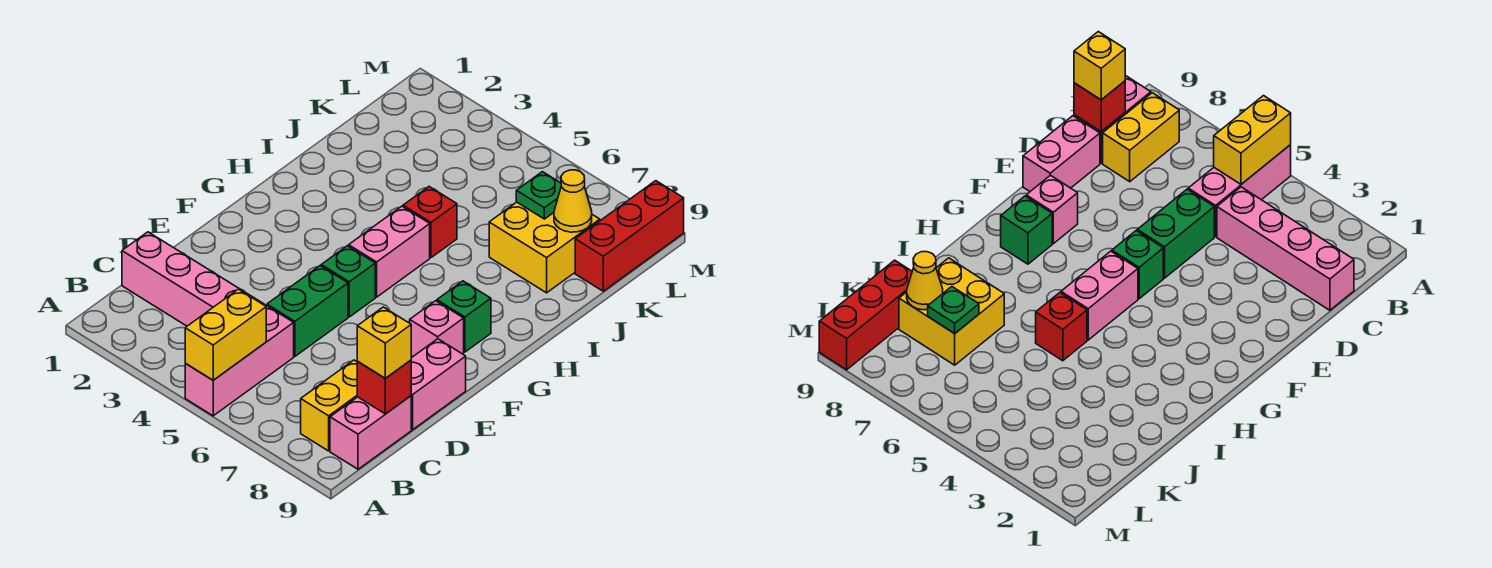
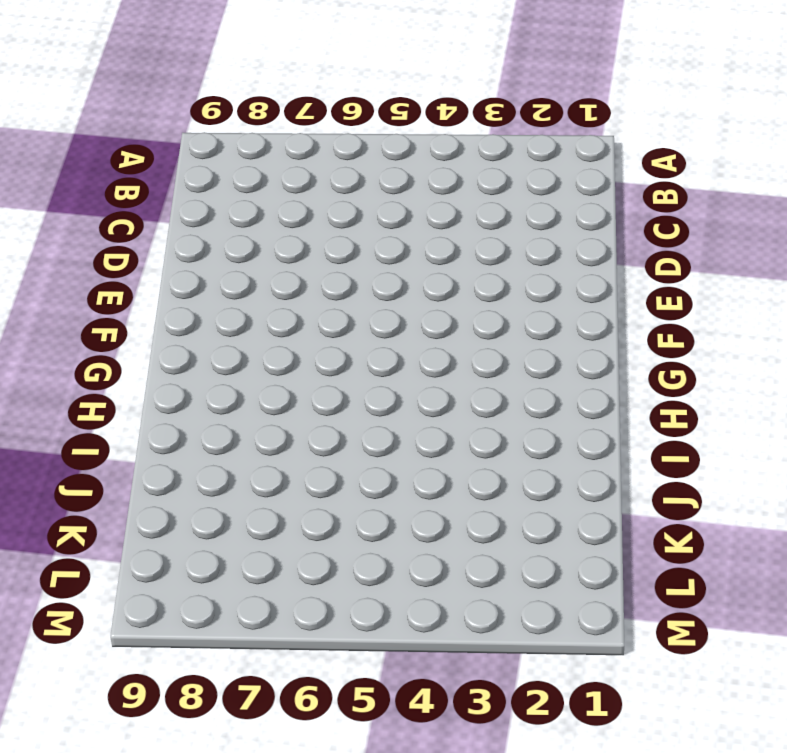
none -> pink 1x3 brick [185,305,294,416]
none -> yellow 1x2 brick [301,360,357,451]
none -> pink 1x2 brick [330,396,411,469]

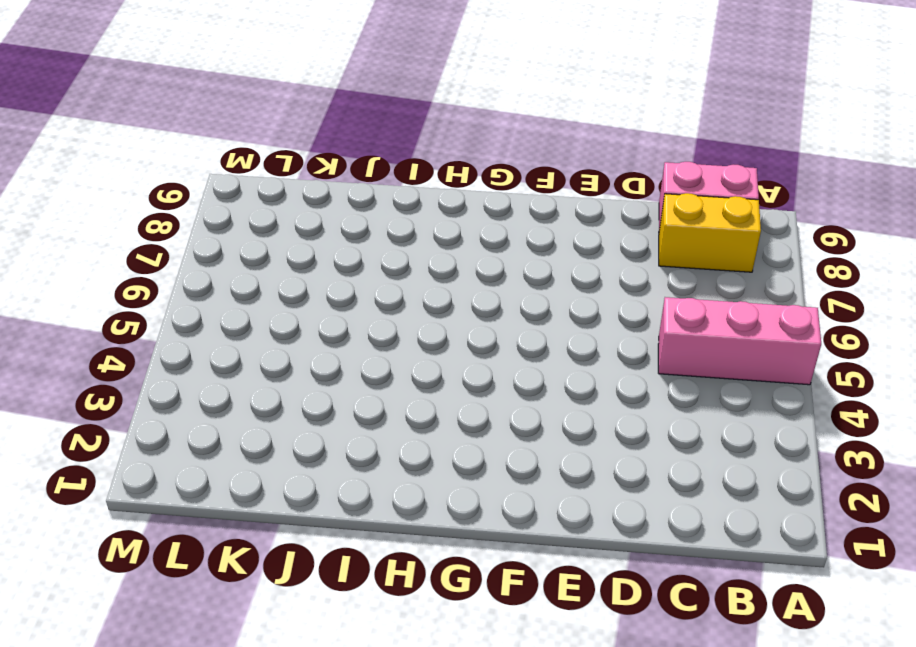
none -> pink 1x4 brick [122,232,264,326]
none -> green 1x2 brick [267,266,348,356]
none -> pink 1x2 brick [411,339,466,430]

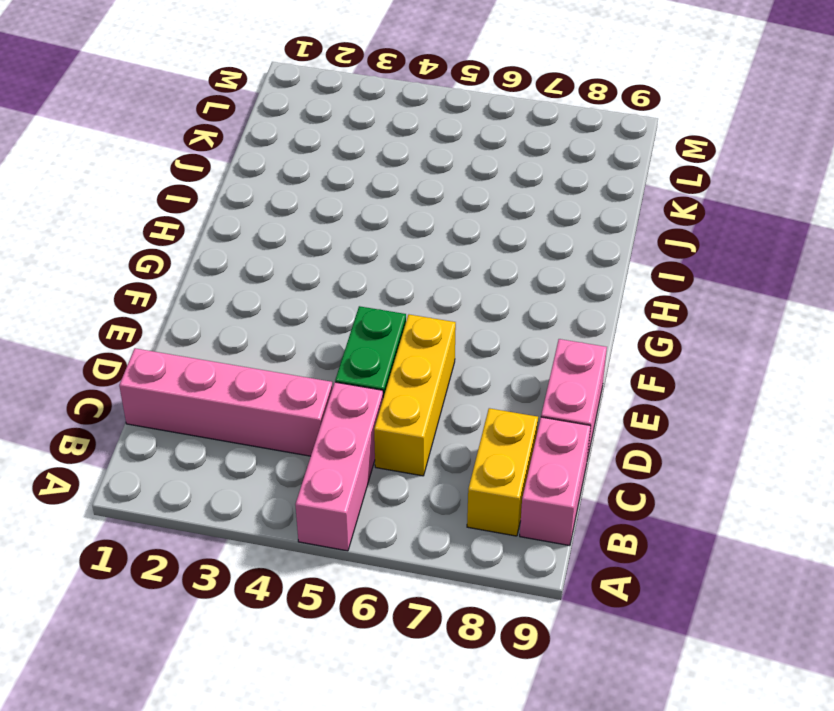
yellow 1x3 brick [374,315,456,476] -> none
none -> green 1x1 brick [321,246,375,317]
none -> pink 1x1 brick [410,301,464,356]
none -> pink 1x2 brick [349,206,430,297]

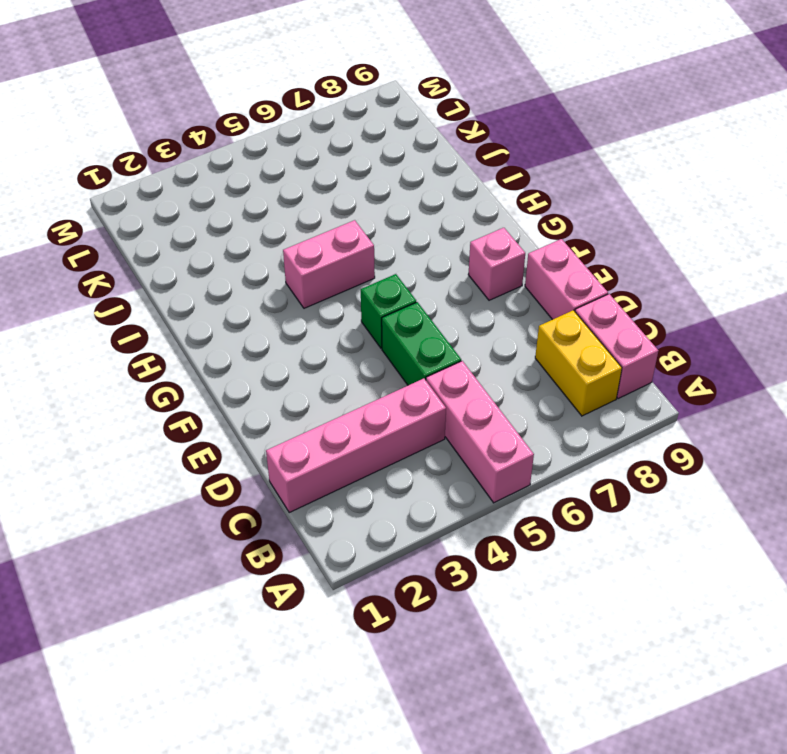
pink 1x2 brick [283,220,375,308] -> pink 1x2 brick turned to [349,206,430,297]
none -> green 1x1 brick [437,281,491,352]
none -> red 1x1 brick [403,187,457,258]
none -> yellow 2x2 brick [489,202,600,293]

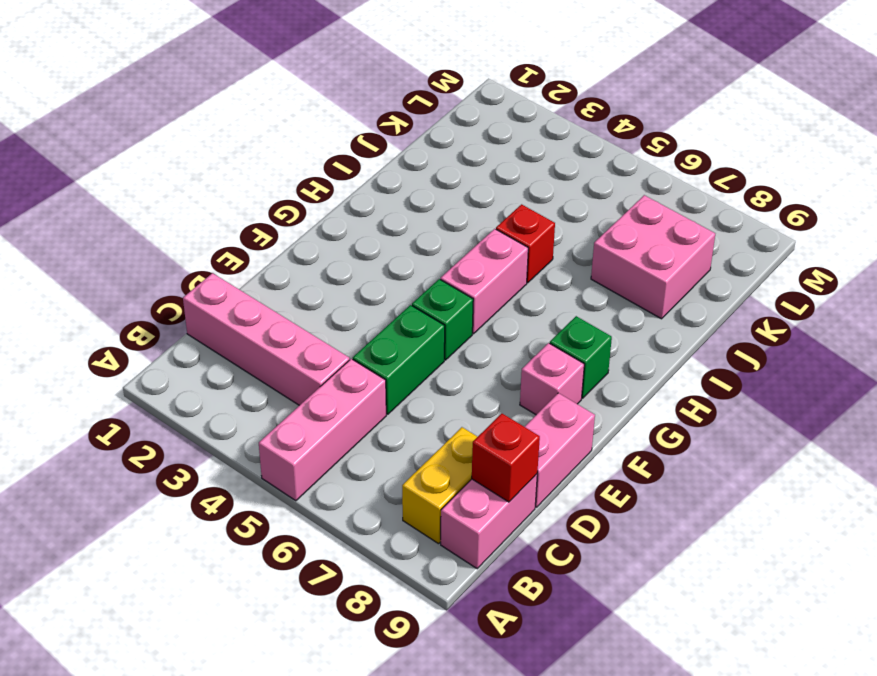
pink 2x2 brick [591,195,715,319] -> yellow 2x2 brick [489,202,600,293]
none -> red 1x3 brick [575,181,684,291]
none -> yellow 1x2 brick [185,289,266,380]
none -> green 1x1 plate [516,172,561,219]

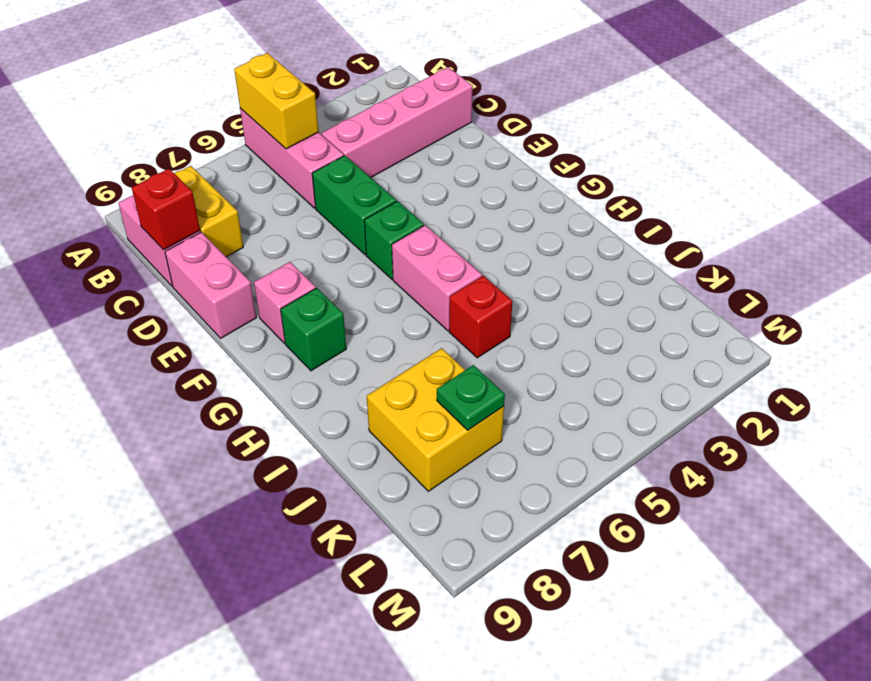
none -> red 1x3 brick [575,181,684,291]
none -> yellow 1x1 cone [554,170,592,232]
none -> yellow 1x1 brick [357,307,411,378]

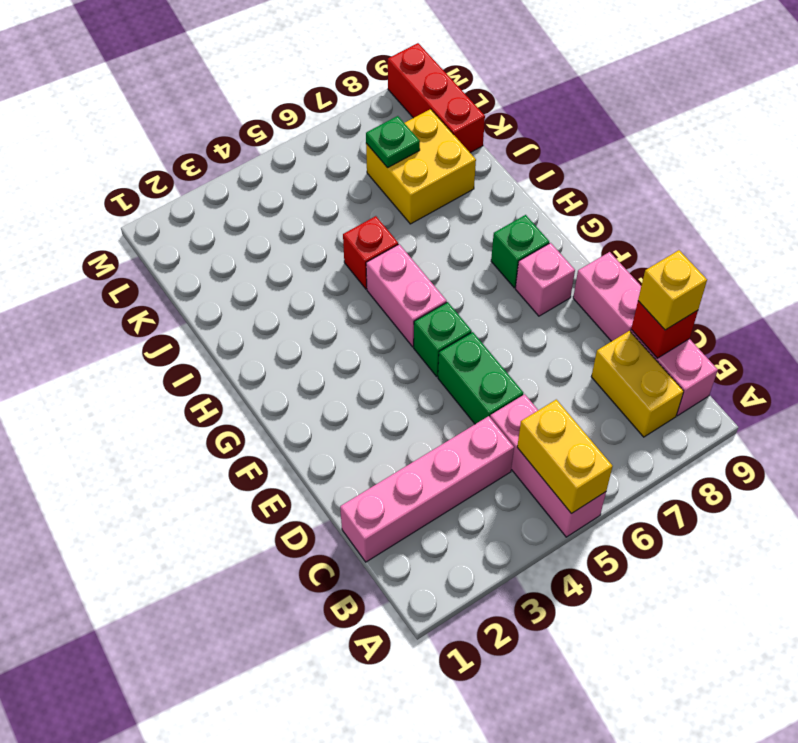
none -> yellow 1x1 cone [554,170,592,232]

